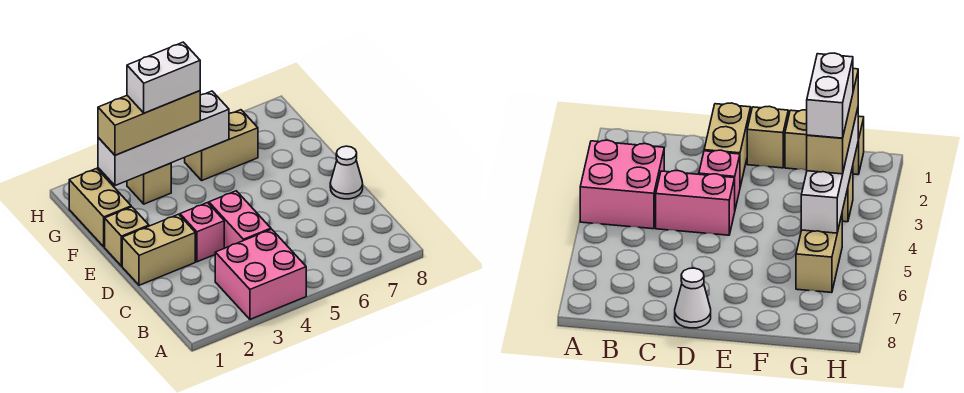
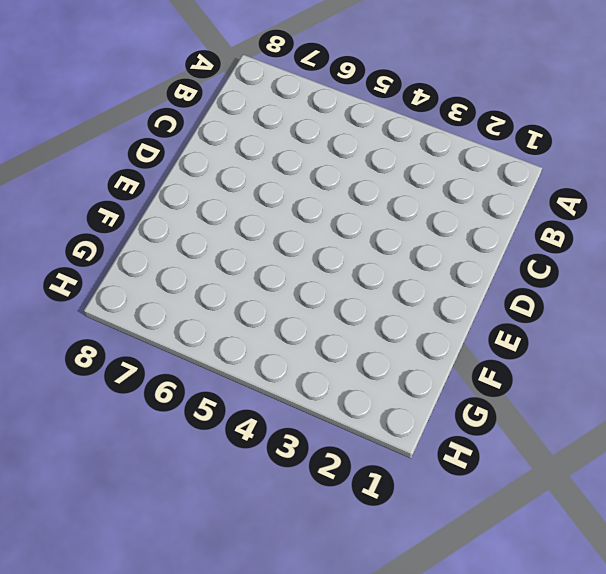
none -> pink 2x2 brick [215,229,306,319]
none -> pink 1x2 brick [209,191,271,248]
none -> tan 1x2 brick [122,214,195,285]

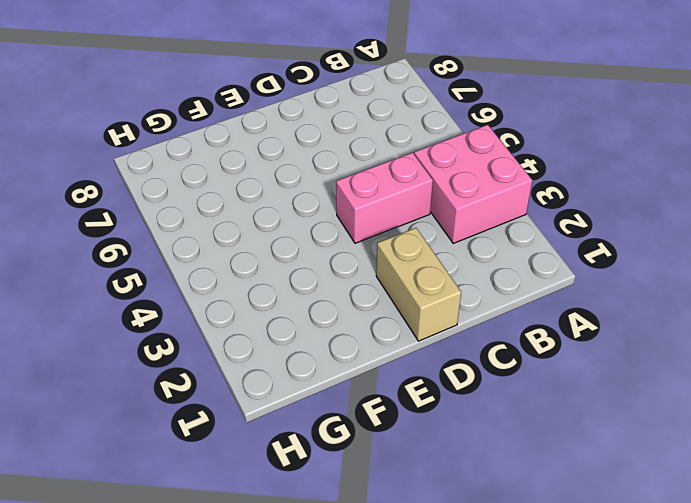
none -> pink 1x1 brick [180,203,224,262]
none -> white 1x1 cone [330,146,363,199]
none -> tan 1x1 brick [105,207,149,266]

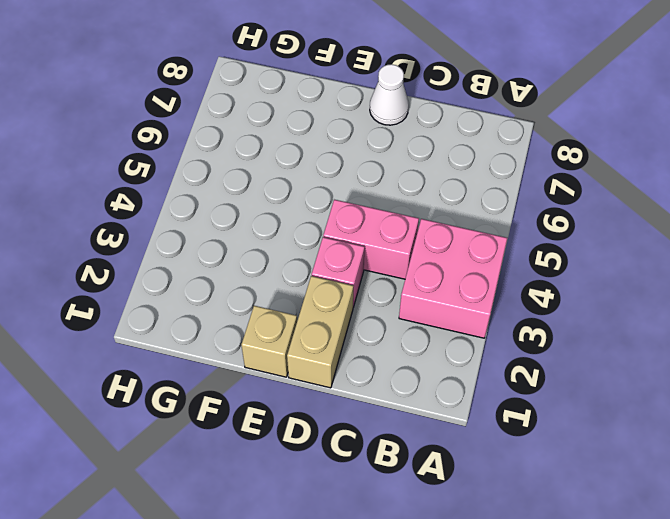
none -> tan 1x2 brick [69,168,131,247]
none -> tan 1x1 brick [127,163,171,204]
none -> tan 1x2 brick [185,110,258,180]

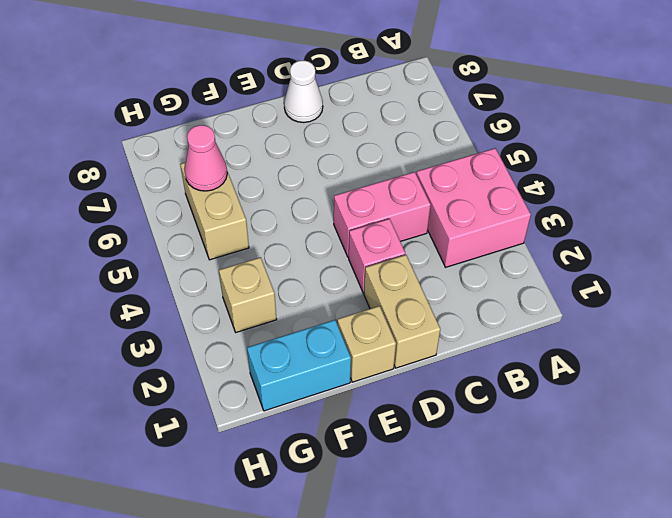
cyan 1x2 brick [247,320,351,411] -> tan 1x2 brick [69,168,131,247]
pink 1x1 cone [184,125,227,191] -> none
none -> white 1x4 brick [98,91,229,186]
none -> tan 1x3 brick [98,91,200,155]
none -> white 1x2 brick [127,42,200,113]

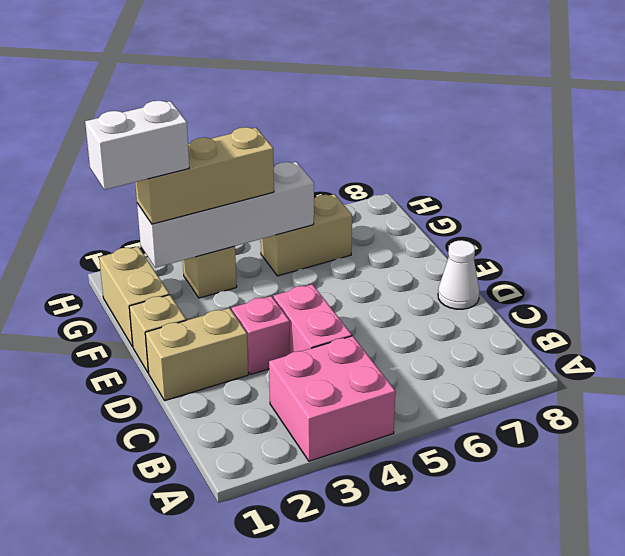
white 1x2 brick [85,101,189,190] -> white 1x2 brick moved to [127,42,200,113]

